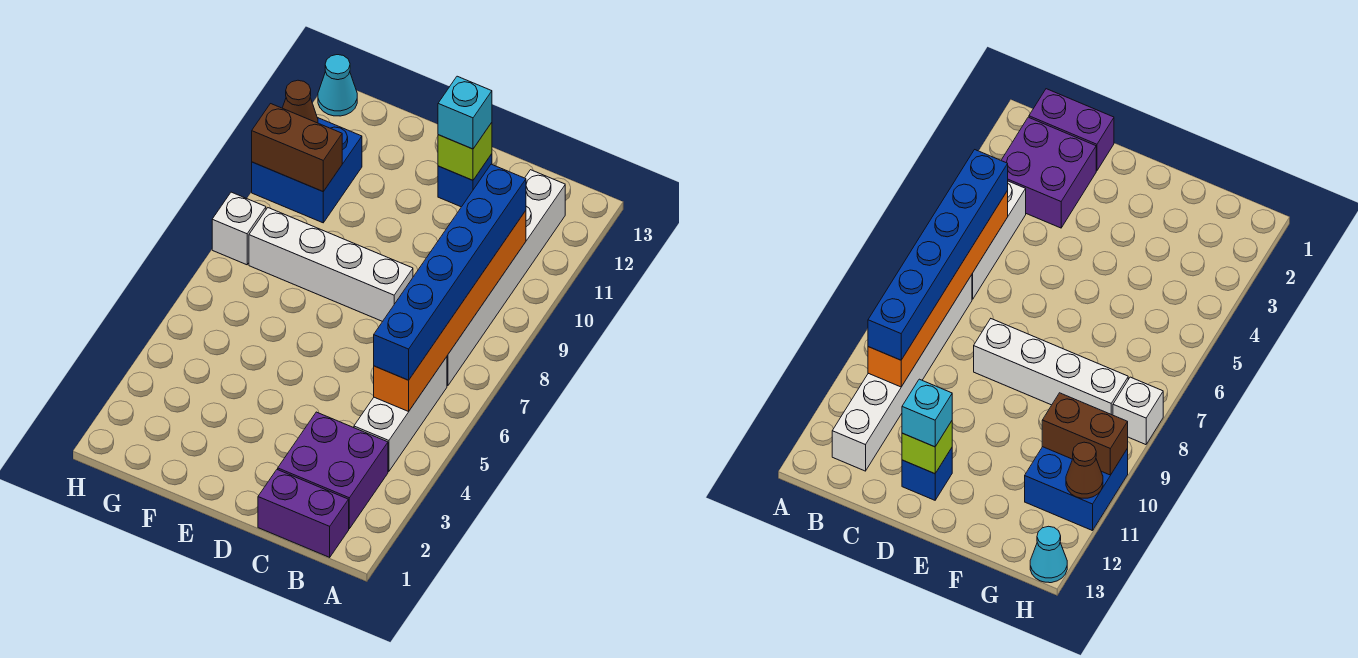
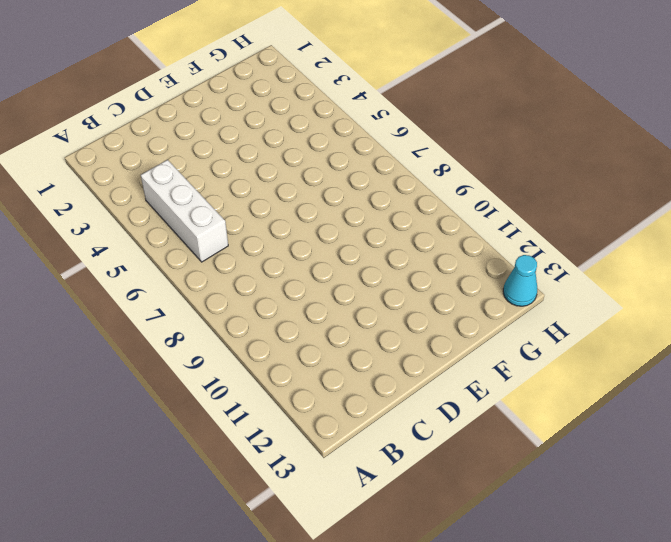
none -> purple 1x2 brick [258,469,349,557]
none -> purple 2x2 brick [278,412,388,529]
none -> white 1x6 brick [447,170,565,386]

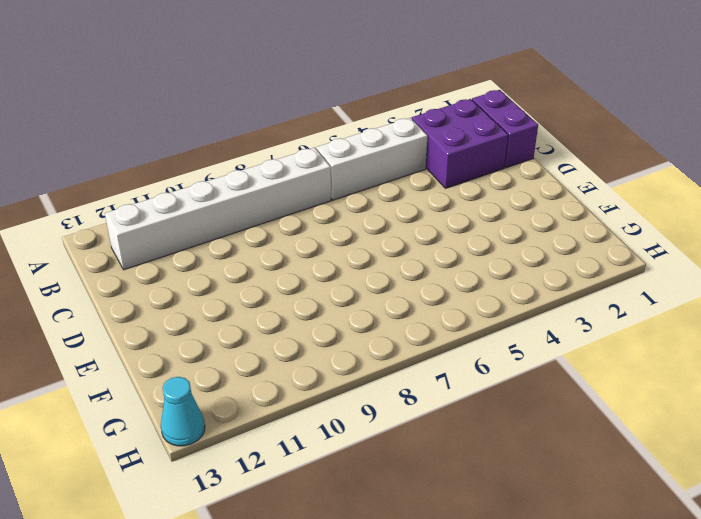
none -> white 1x4 brick [249,208,413,322]
none -> blue 1x1 brick [438,154,492,207]
none -> blue 2x2 brick [252,118,362,223]

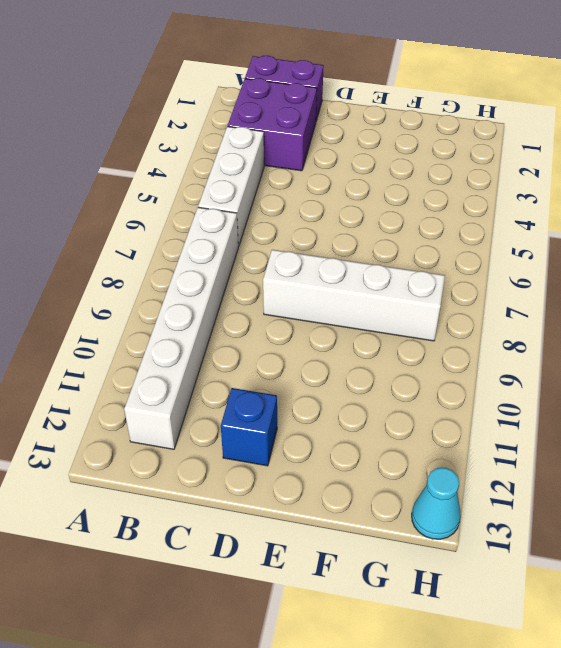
none -> blue 2x2 brick [252,118,362,223]
none -> white 1x1 brick [212,192,266,265]
none -> orange 1x6 brick [374,211,526,411]

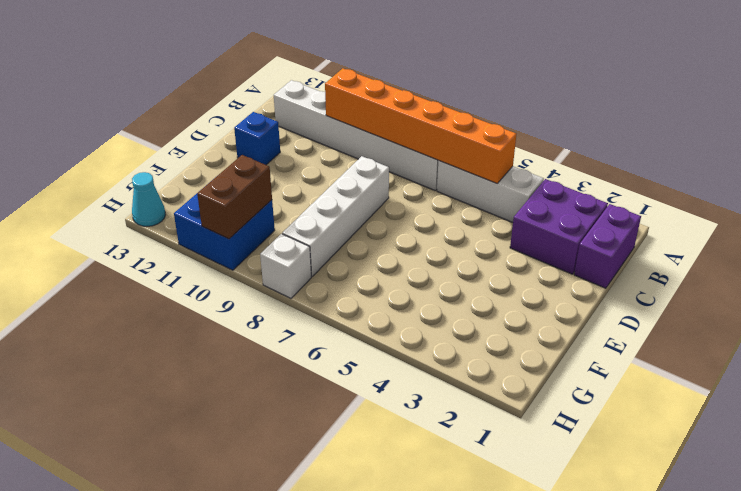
none -> lime 1x1 brick [438,123,492,180]
none -> brown 1x1 cone [283,80,318,123]
none -> blue 1x6 brick [374,164,526,380]

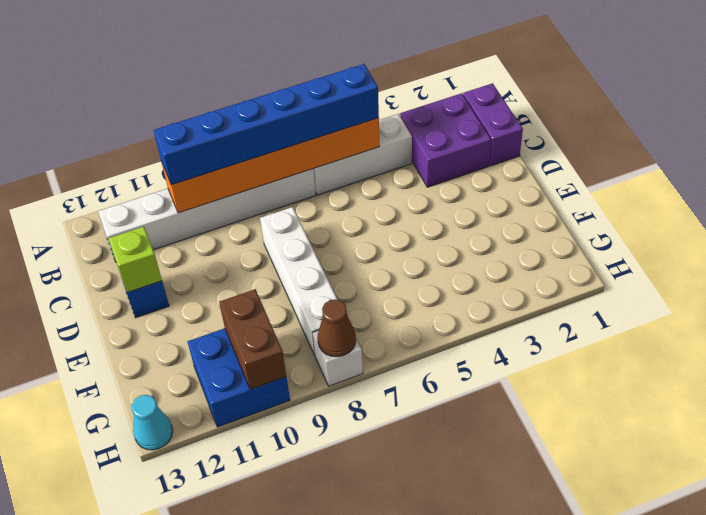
brown 1x1 cone [318,299,356,357] -> brown 1x1 cone moved to [283,80,318,123]
none -> cyan 1x1 brick [438,76,492,149]

